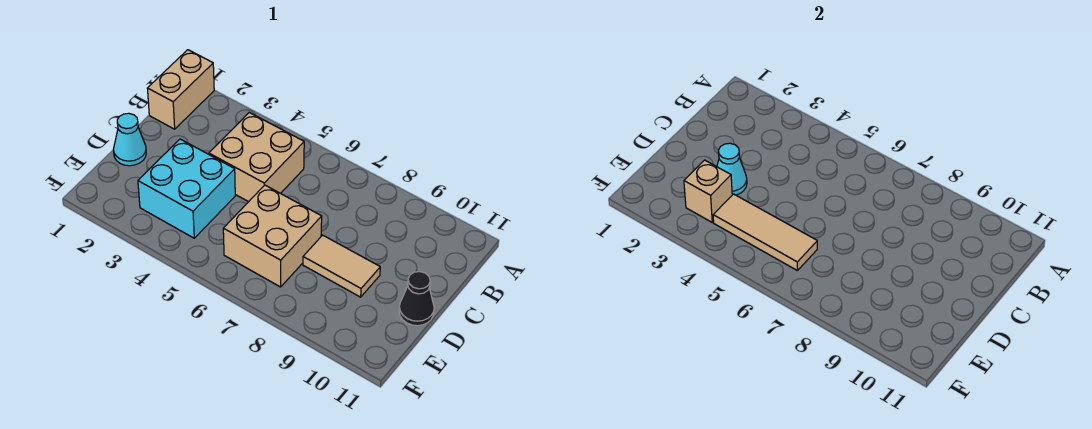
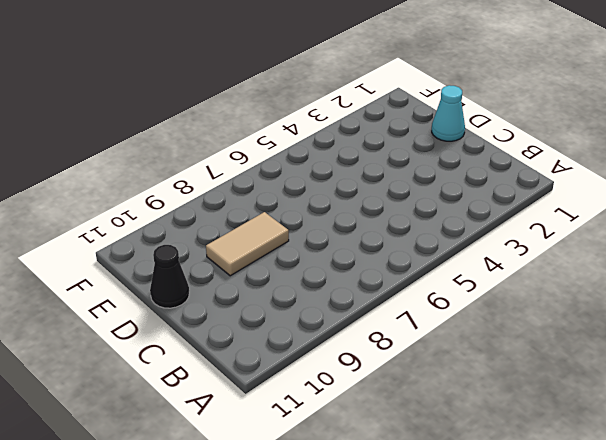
none -> tan 1x2 brick [147,50,214,129]
none -> tan 2x2 brick [209,113,304,202]

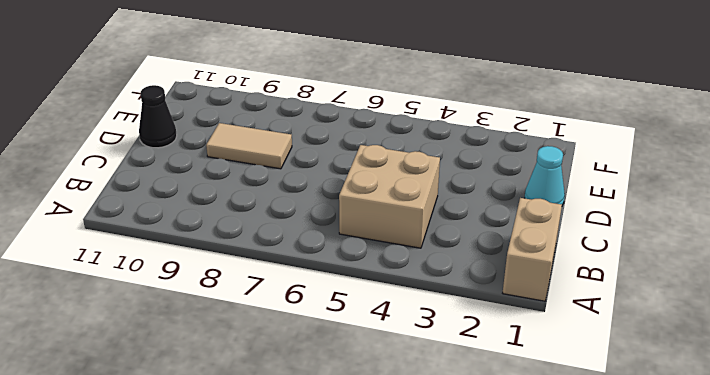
none -> cyan 2x2 brick [138,139,235,238]
none -> tan 2x2 brick [223,185,322,287]

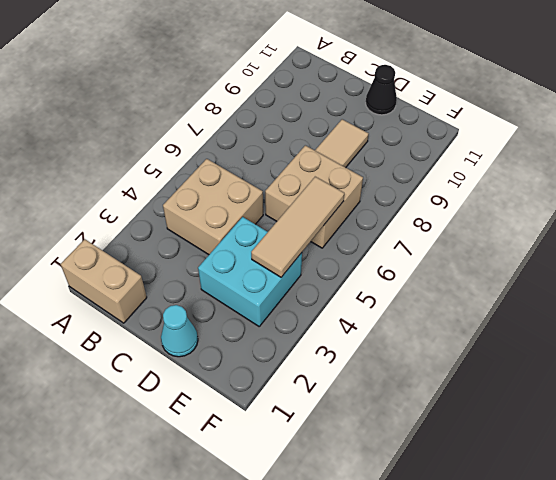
none -> cyan 1x1 cone [717,143,747,195]
none -> tan 1x1 brick [684,160,732,222]

